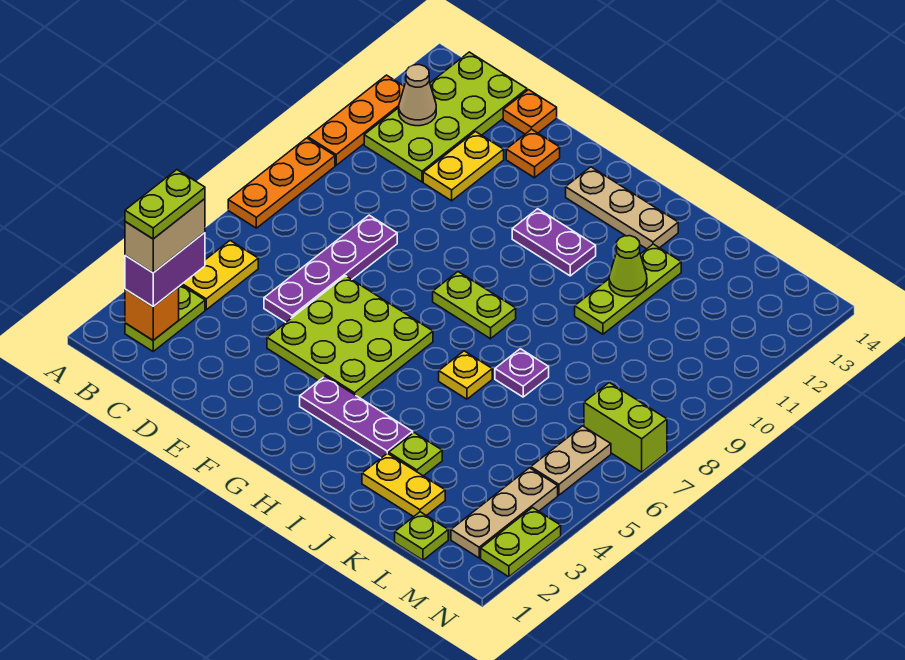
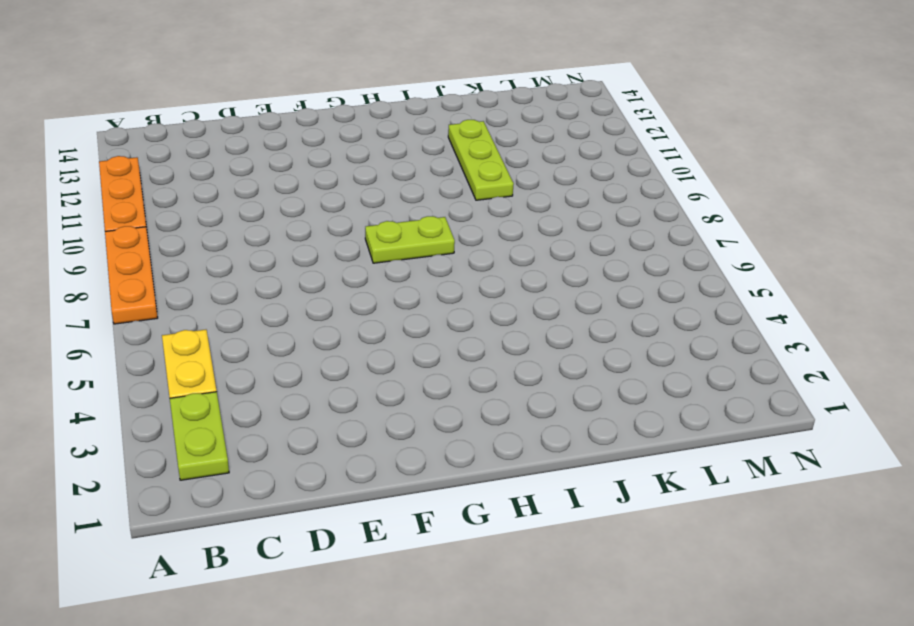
none -> lime 2x4 plate [364,52,527,182]
none -> purple 1x4 plate [264,215,397,322]
none -> yellow 1x2 plate [423,132,504,201]
none -> orange 1x1 plate [503,90,557,134]

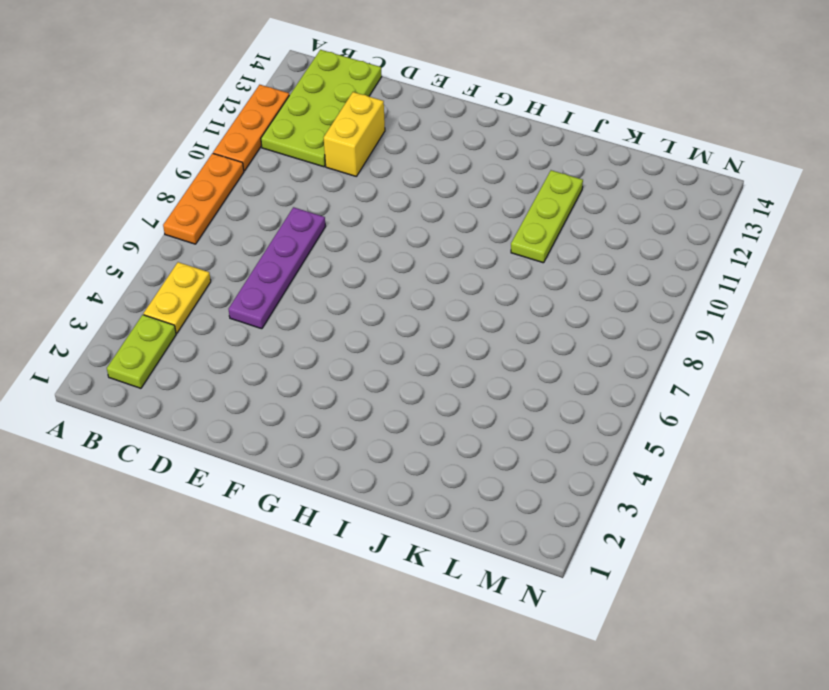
yellow 1x2 brick [324,92,385,177] -> yellow 1x2 plate [423,132,504,201]
none -> orange 1x1 plate [503,90,557,134]
none -> lime 3x3 plate [267,276,433,398]
none -> orange 1x1 plate [506,129,560,178]
none -> purple 1x3 plate [300,376,413,458]

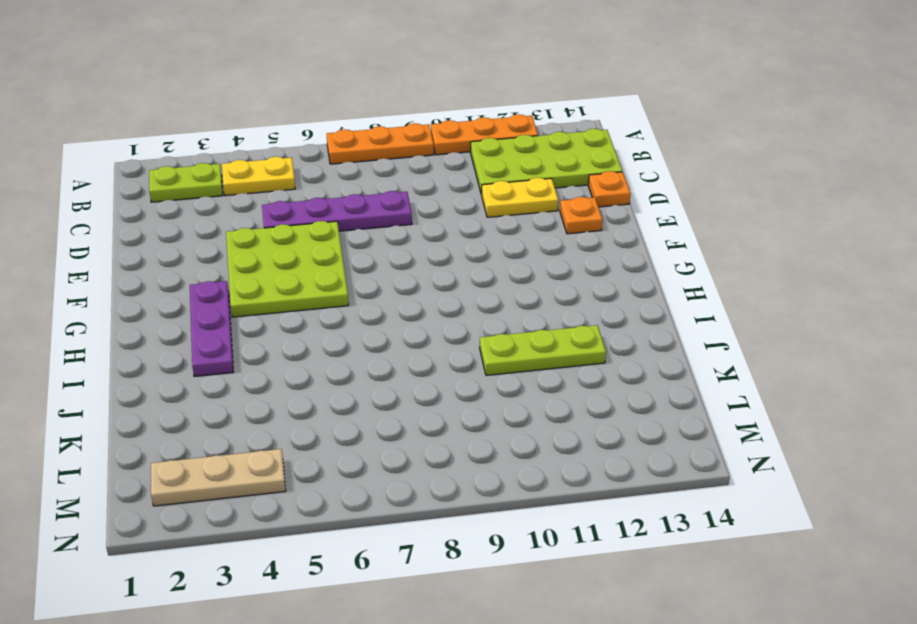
none -> lime 1x2 plate [433,272,516,339]
none -> purple 1x2 plate [512,209,596,276]
none -> tan 1x3 plate [566,167,678,249]
none -> yellow 1x1 plate [439,351,492,399]

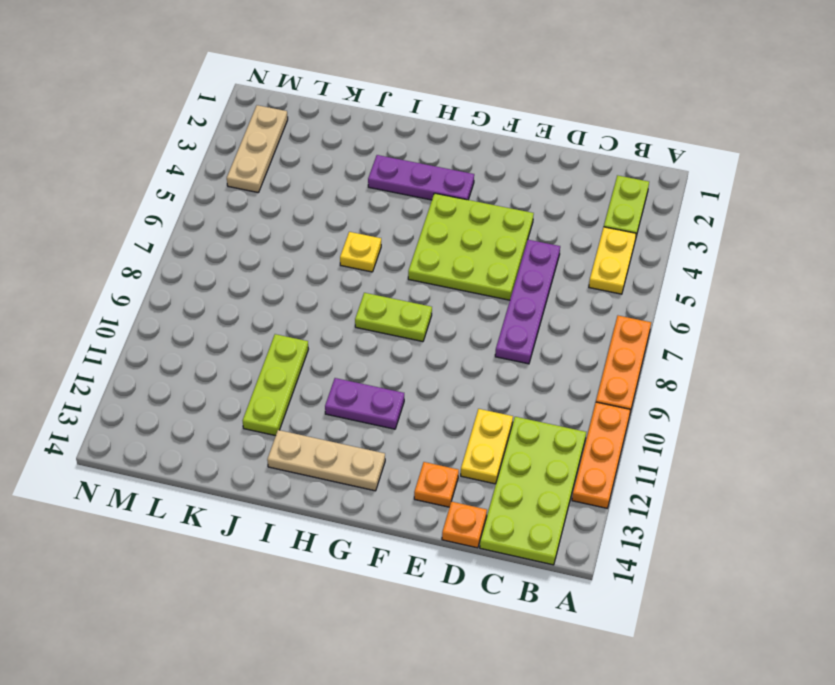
none -> yellow 1x2 plate [362,453,445,517]
none -> lime 1x1 plate [389,433,442,476]
none -> purple 1x1 plate [495,349,549,397]
none -> lime 1x1 plate [395,512,448,560]

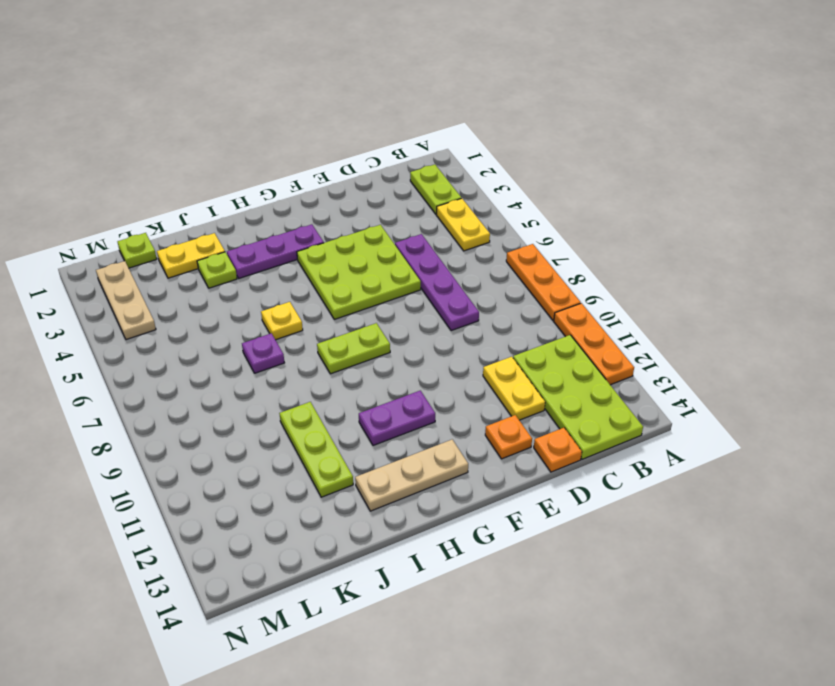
none -> tan 1x2 plate [531,426,611,495]
none -> lime 1x2 brick [584,383,667,472]
none -> lime 1x2 plate [481,508,561,577]
none -> orange 1x1 brick [125,287,179,340]

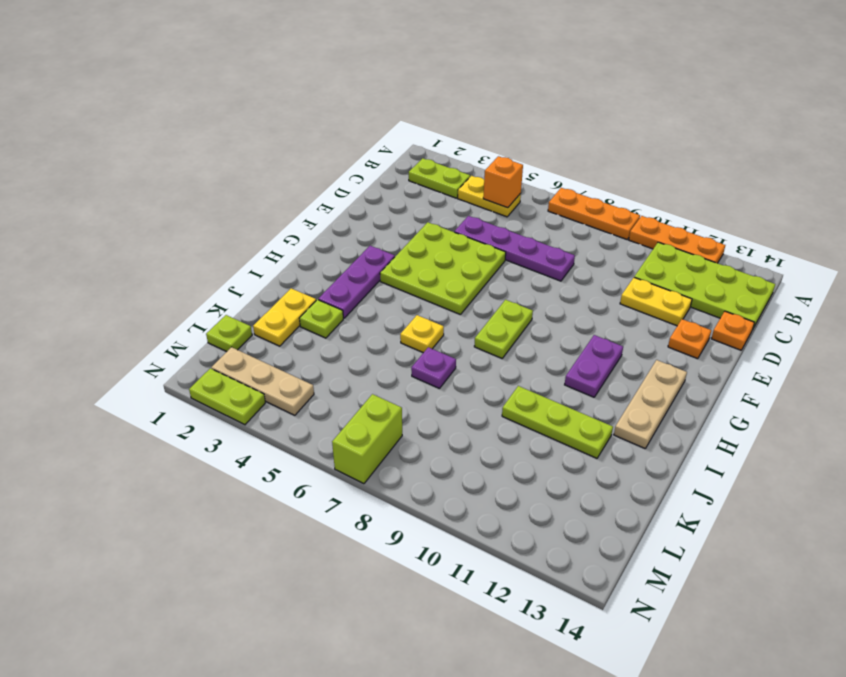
orange 1x1 brick [483,156,523,208] -> orange 1x1 brick moved to [125,287,179,340]
none -> tan 1x2 plate [531,426,611,495]
none -> tan 1x1 cone [399,65,436,126]
none -> lime 1x1 cone [609,236,647,297]
none -> purple 1x2 brick [125,232,205,306]

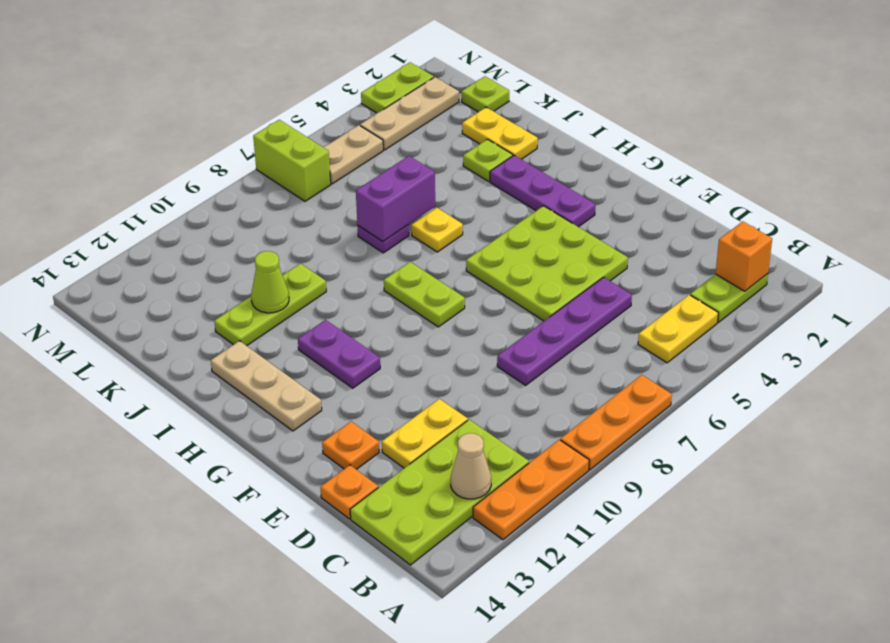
purple 1x2 brick [356,156,435,242] -> purple 1x2 brick moved to [125,232,205,306]
none -> tan 1x2 brick [125,199,205,273]
none -> lime 1x2 plate [125,170,205,239]

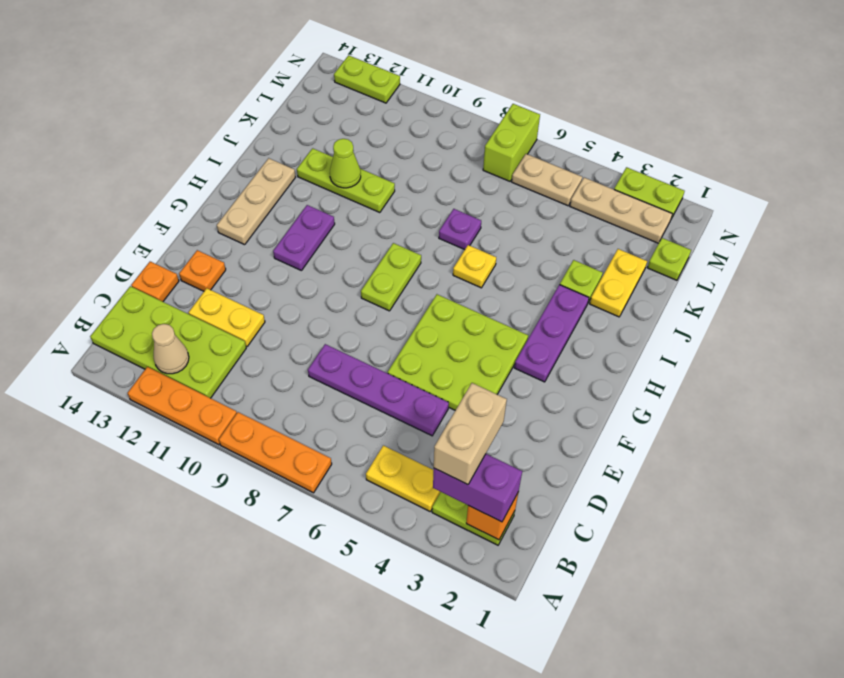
tan 1x2 brick [434,383,507,485] -> tan 1x2 brick turned to [125,199,205,273]
lime 1x2 plate [334,55,400,103] -> lime 1x2 plate moved to [125,170,205,239]

